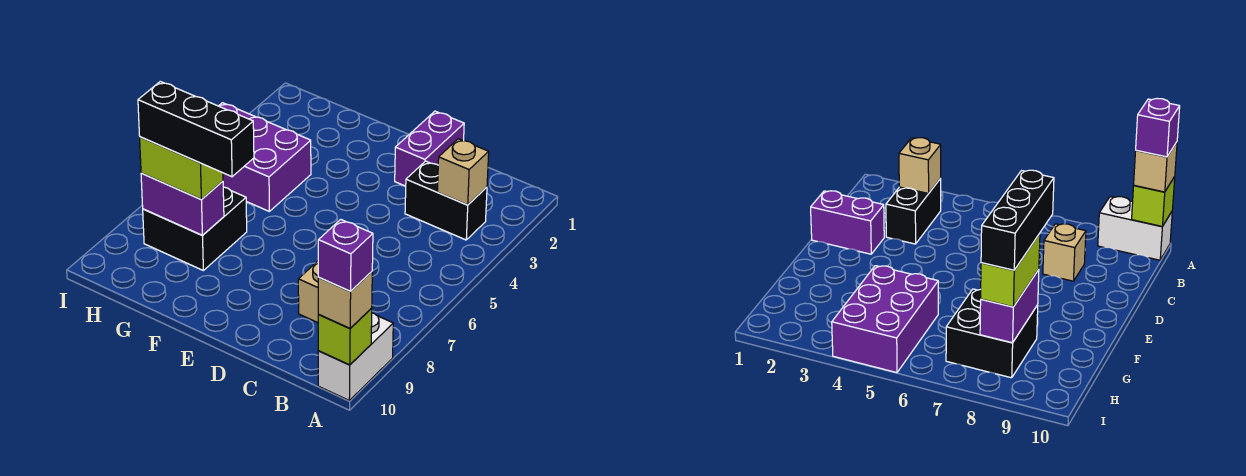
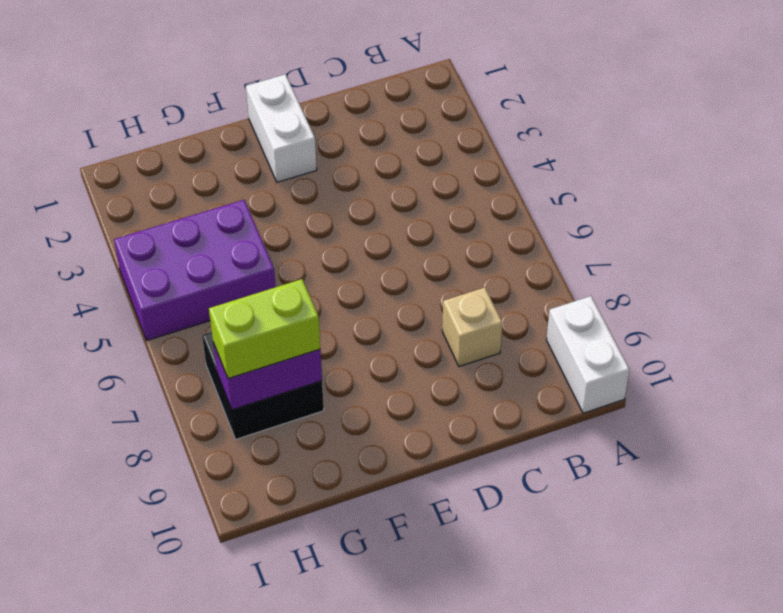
white 1x2 brick [246,74,317,182] -> none
none -> black 1x2 brick [405,161,487,240]
none -> purple 1x2 brick [395,111,464,186]
none -> lime 1x1 brick [318,308,372,365]

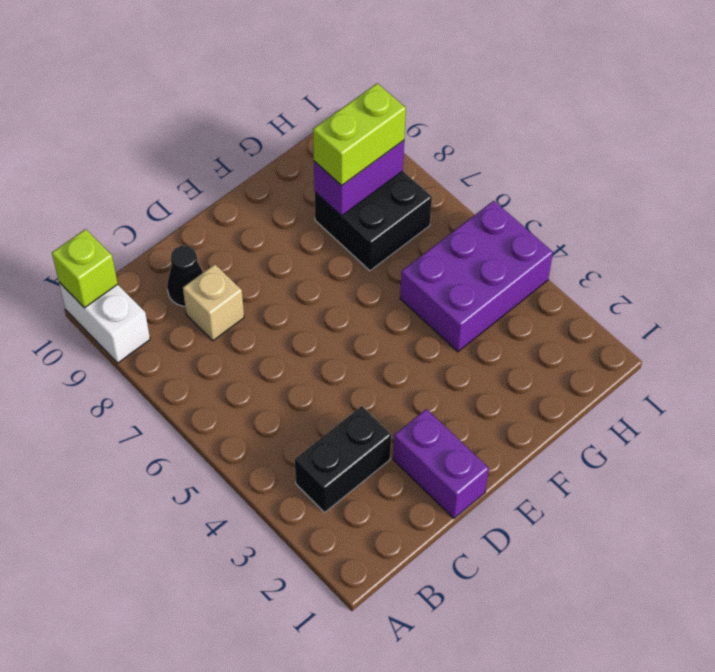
black 1x1 cone [167,246,203,306] -> none
none -> tan 1x1 brick [437,139,489,205]
none -> tan 1x1 brick [318,272,372,328]
none -> purple 1x1 brick [318,219,373,291]

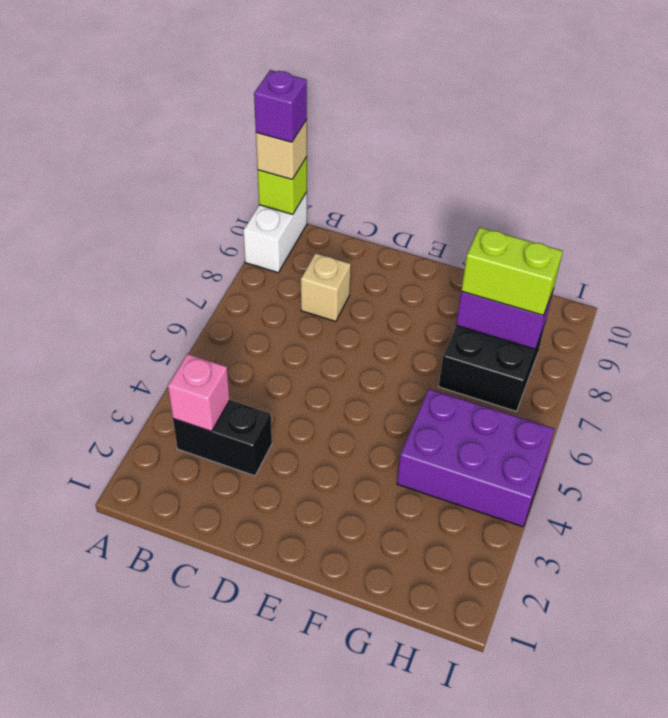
pink 1x1 brick [168,354,230,432] -> tan 1x1 brick [437,139,489,205]
none -> purple 1x2 brick [395,111,464,186]
none -> black 1x3 brick [138,82,254,177]

